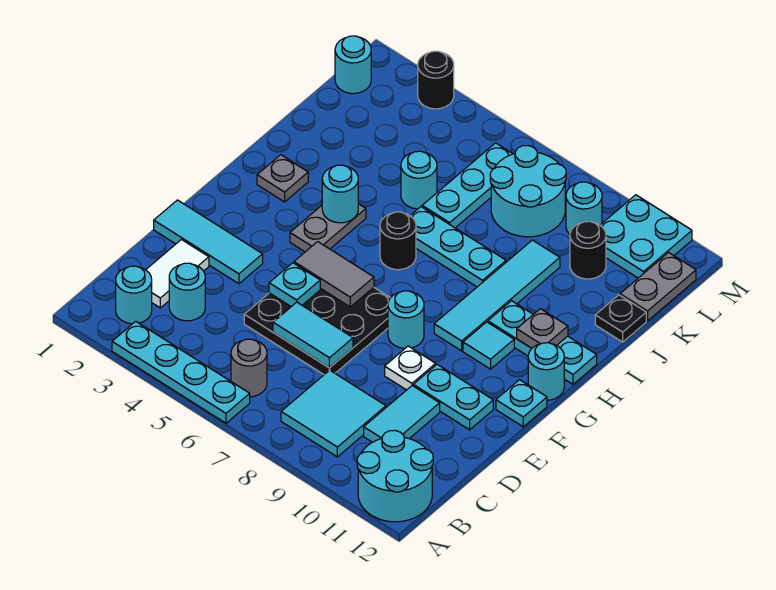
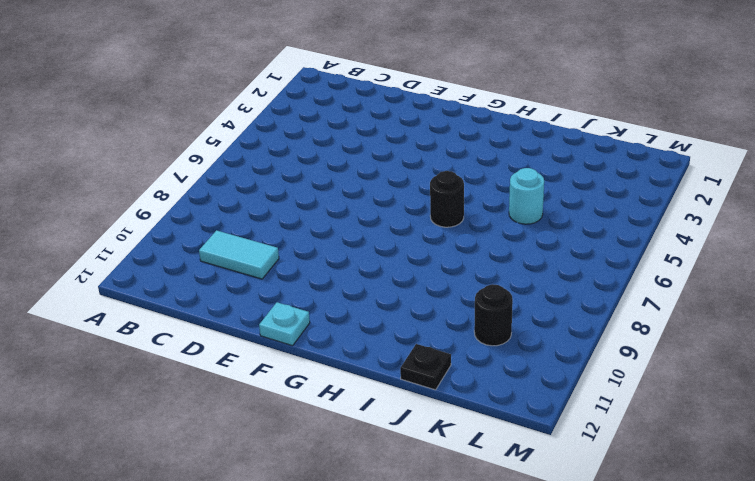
none -> cyan 1x4 plate [112,321,250,423]
none -> cyan 2x2 round brick [357,430,433,522]
none -> cyan 1x1 round brick [116,266,152,324]
none -> grey 1x1 round brick [231,339,267,397]

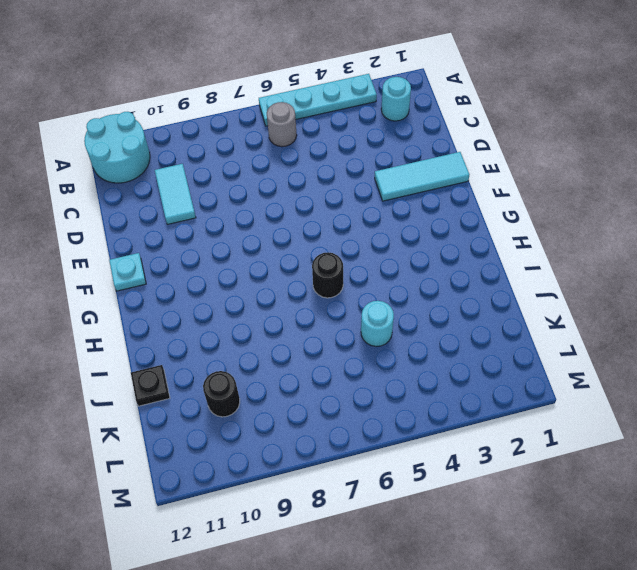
none -> cyan 2x2 tile [281,370,386,457]
none -> white 1x2 tile [146,240,209,308]
none -> cyan 1x1 round brick [169,263,205,321]
none -> black 3x3 plate [244,287,390,374]

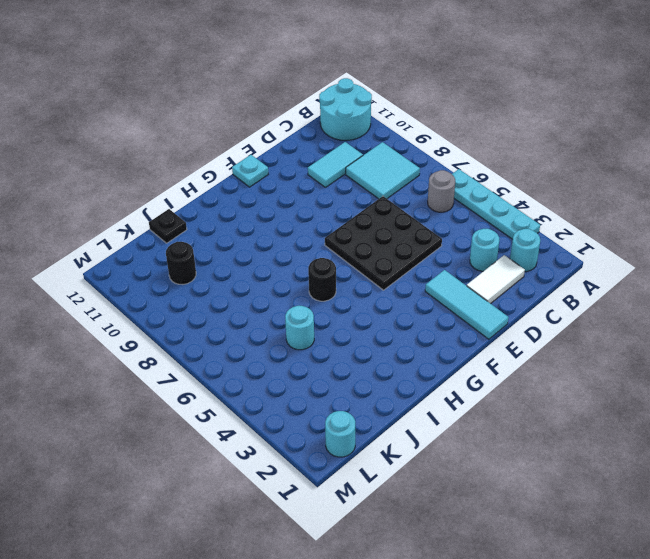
none -> white 1x1 plate [385,346,436,390]
none -> cyan 1x2 plate [413,364,493,430]
none -> cyan 1x1 round brick [388,291,424,349]
none -> grey 1x2 plate [290,204,366,252]

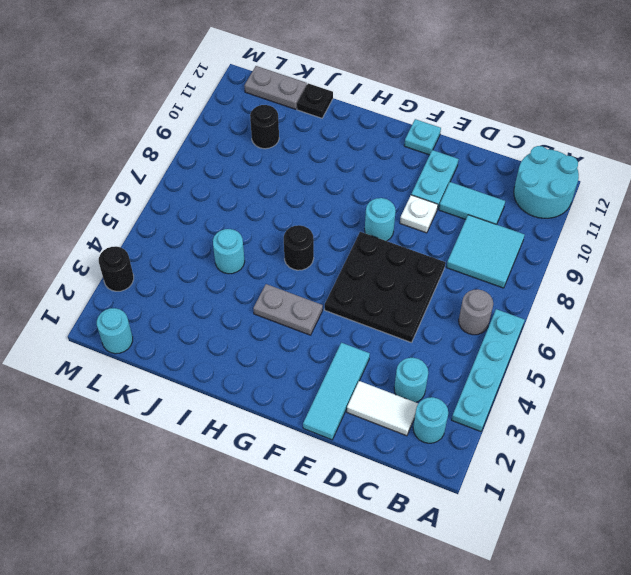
none -> cyan 1x4 tile [434,240,560,351]
none -> cyan 1x1 tile [463,322,514,369]
none -> cyan 1x1 round brick [528,343,564,400]
none -> grey 1x1 plate [257,155,308,202]

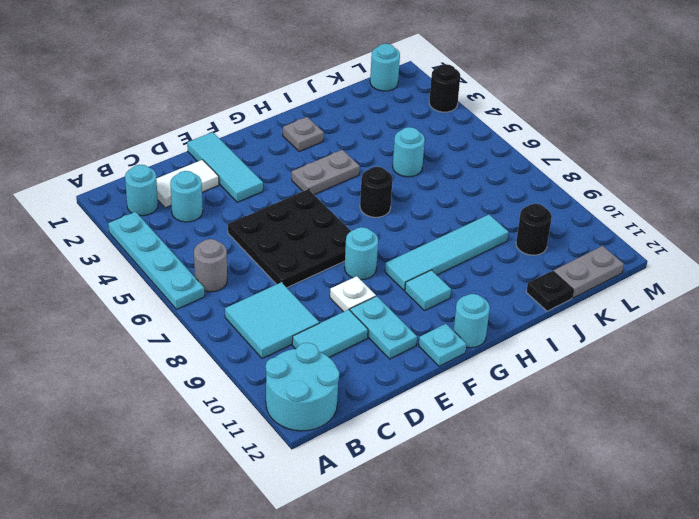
none -> cyan 1x3 plate [488,301,597,384]
none -> cyan 1x3 plate [410,207,506,287]
none -> cyan 1x3 plate [422,143,512,228]
none -> cyan 2x2 round brick [490,145,566,237]

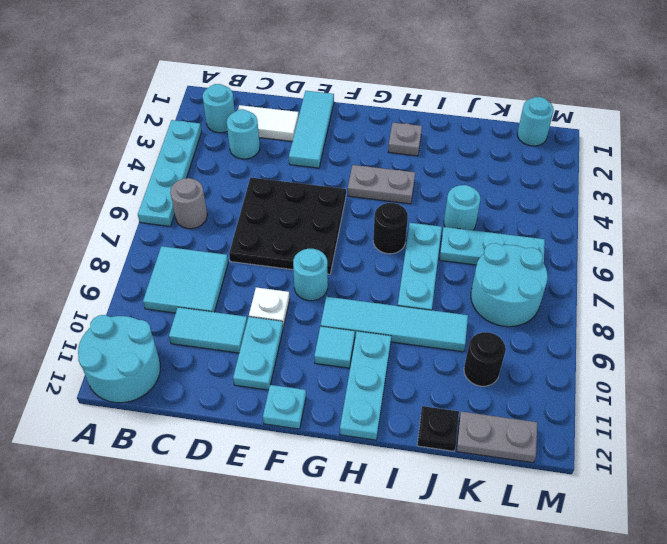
none -> cyan 1x1 round brick [528,343,564,400]
none -> cyan 1x1 round brick [566,182,602,234]
none -> cyan 2x2 plate [600,195,692,278]
none -> black 1x1 round brick [418,51,454,109]

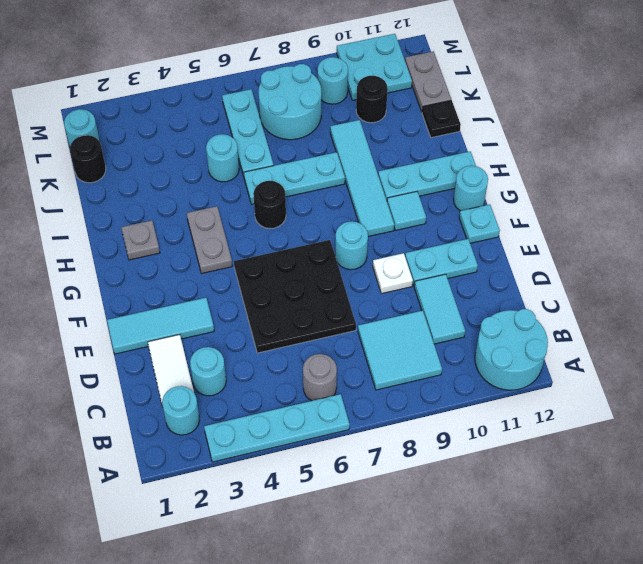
black 1x1 round brick [70,135,106,183] -> black 1x1 round brick moved to [418,51,454,109]
none -> cyan 1x2 tile [273,302,353,368]
none -> cyan 1x1 plate [269,263,320,307]
none -> grey 1x2 tile [294,242,374,307]
none -> cyan 1x1 round brick [322,165,358,223]

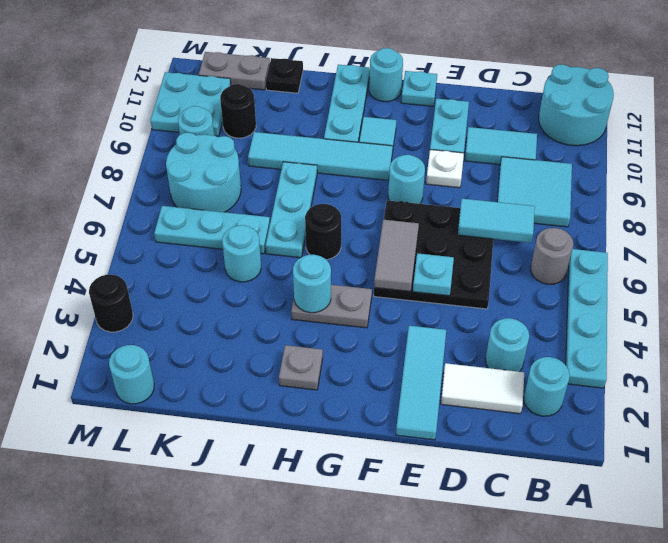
cyan 1x2 tile [458,199,535,243] -> cyan 1x2 tile turned to [273,302,353,368]
none -> grey 1x1 plate [517,309,568,348]

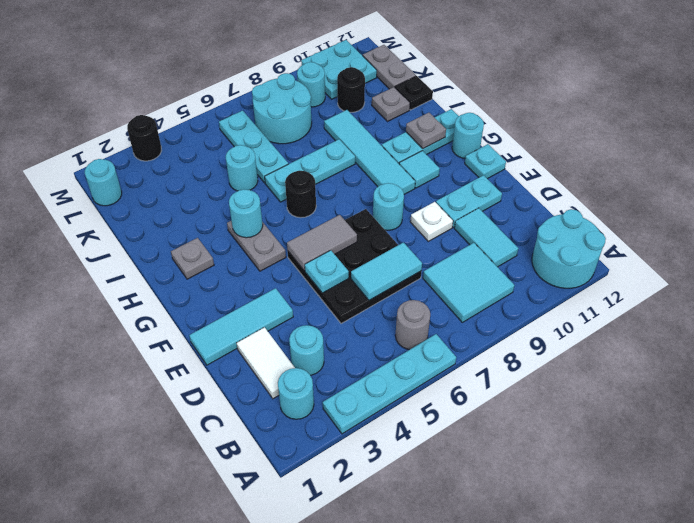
grey 1x1 plate [372,87,410,122] -> none

